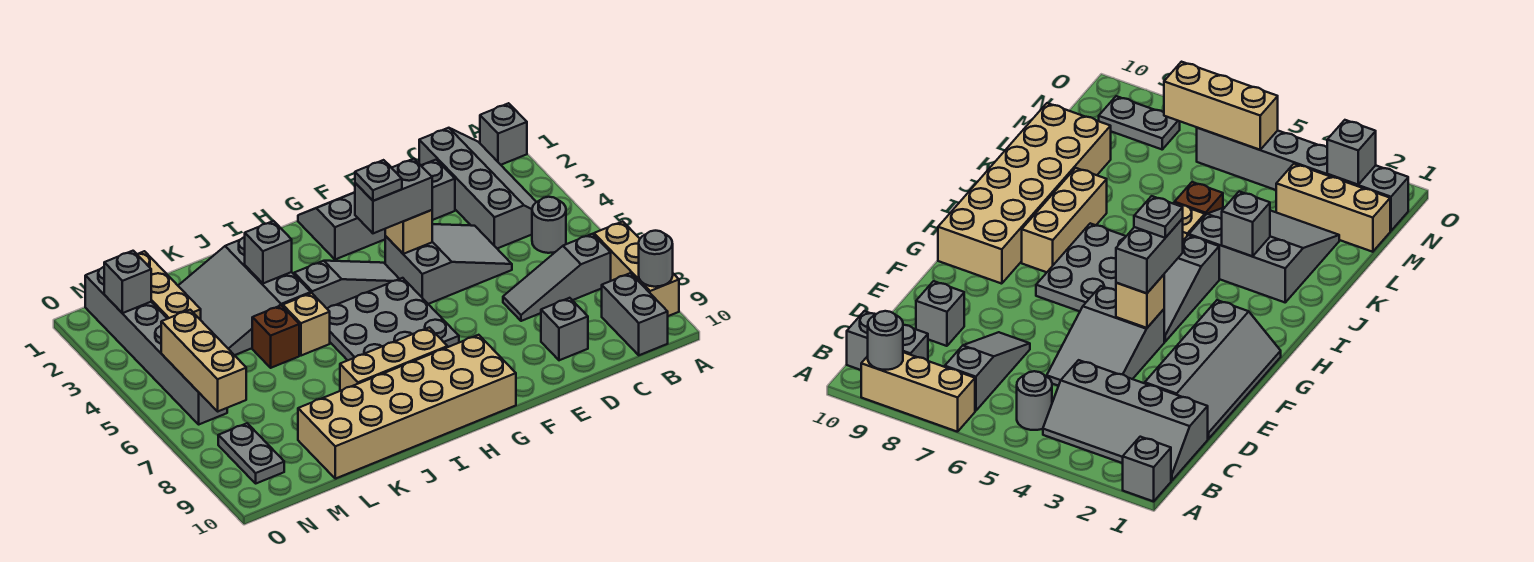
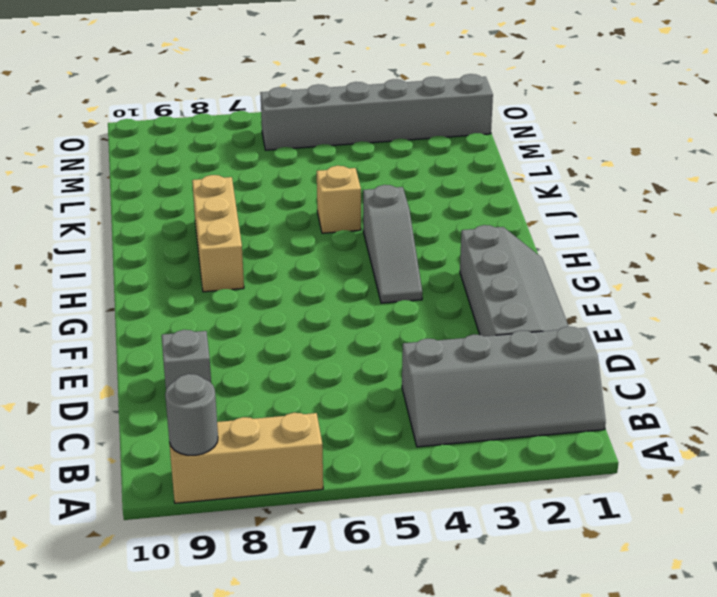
none -> grey 1x1 brick [480,103,527,165]
none -> grey 1x1 round brick [532,197,566,253]
none -> grey 1x3 slope [503,234,611,321]

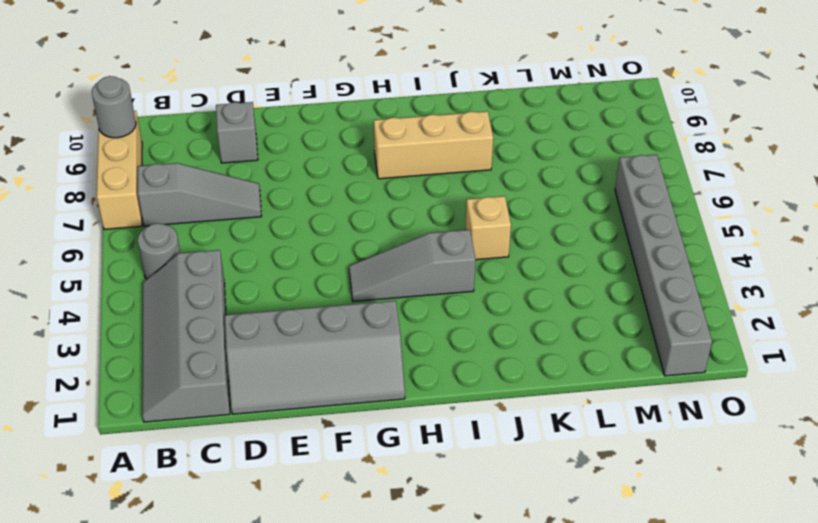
none -> grey 1x1 brick [480,103,527,165]
none -> grey 1x2 brick [602,273,668,355]
none -> grey 2x3 slope [385,224,512,304]

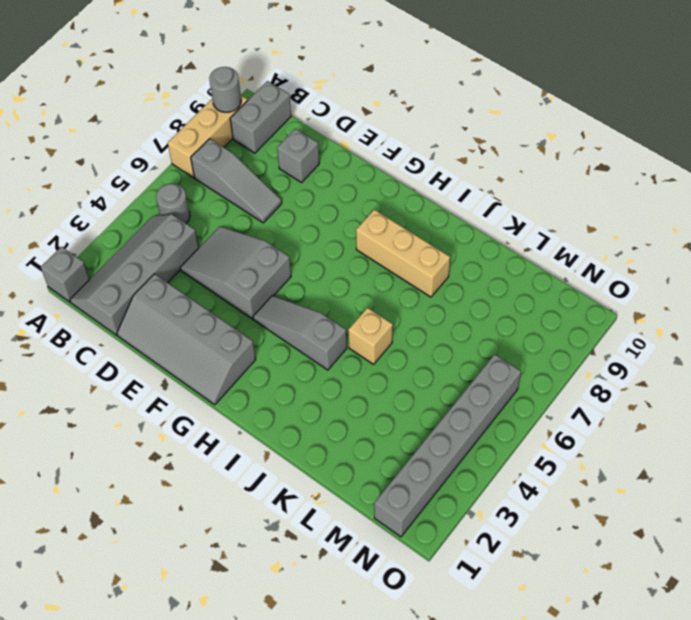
none -> grey 3x3 plate [327,278,459,360]
none -> tan 2x6 brick [298,335,516,479]
none -> grey 3x3 slope [178,237,311,355]

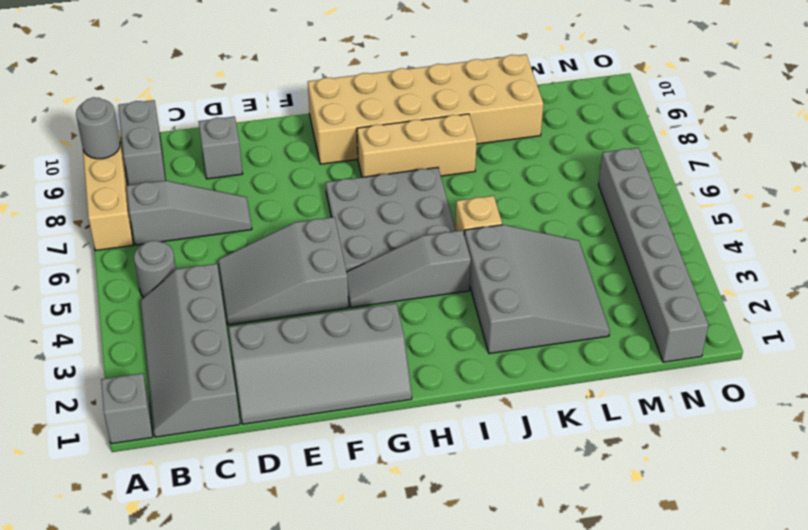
none -> brown 1x1 brick [252,305,299,368]
none -> tan 1x3 brick [137,251,201,320]
none -> grey 1x2 plate [218,423,284,483]

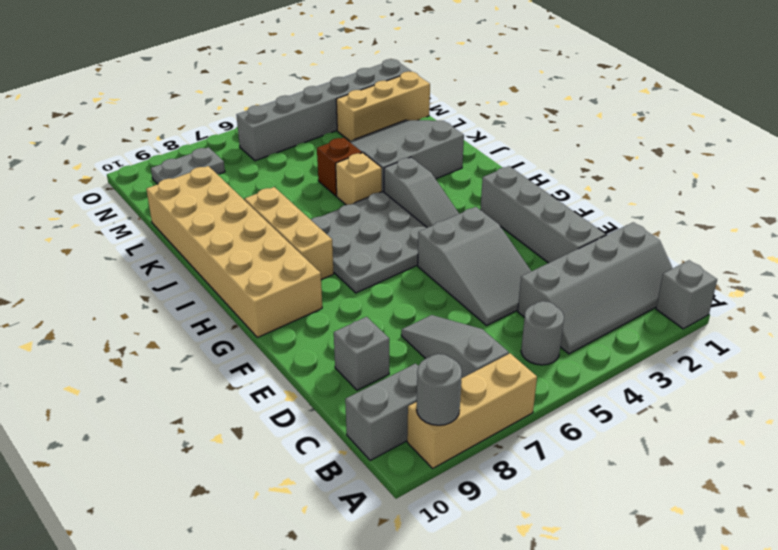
none -> tan 1x1 brick [385,210,432,254]
none -> grey 1x1 brick [245,221,292,283]
none -> grey 1x1 brick [104,251,151,313]

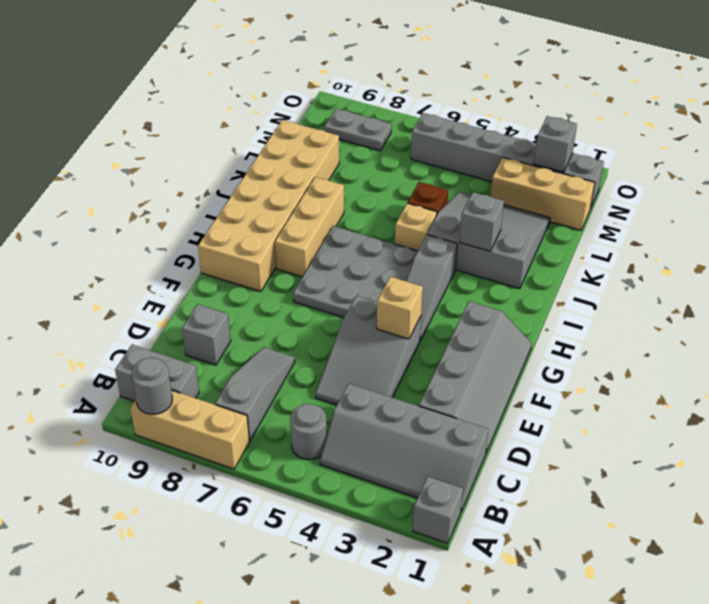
none -> tan 1x3 brick [161,310,246,411]
none -> grey 1x2 brick [355,159,432,233]
none -> grey 1x1 plate [355,160,402,201]

